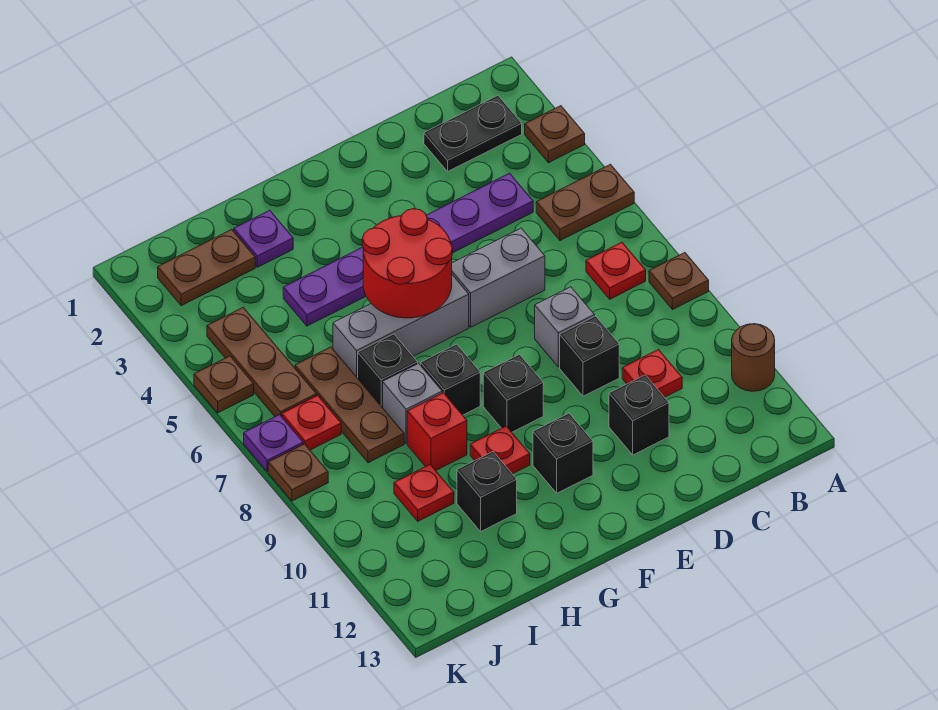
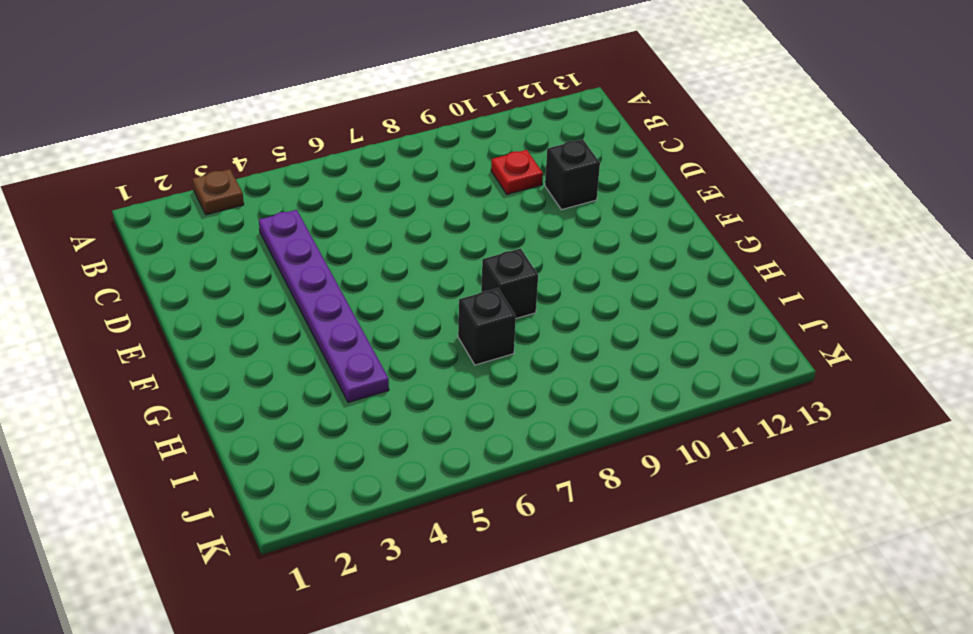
none -> brown 1x2 plate [536,164,634,241]
none -> brown 1x1 plate [649,253,709,310]
none -> brown 1x1 round brick [732,324,775,391]
none -> black 1x2 plate [424,96,522,171]

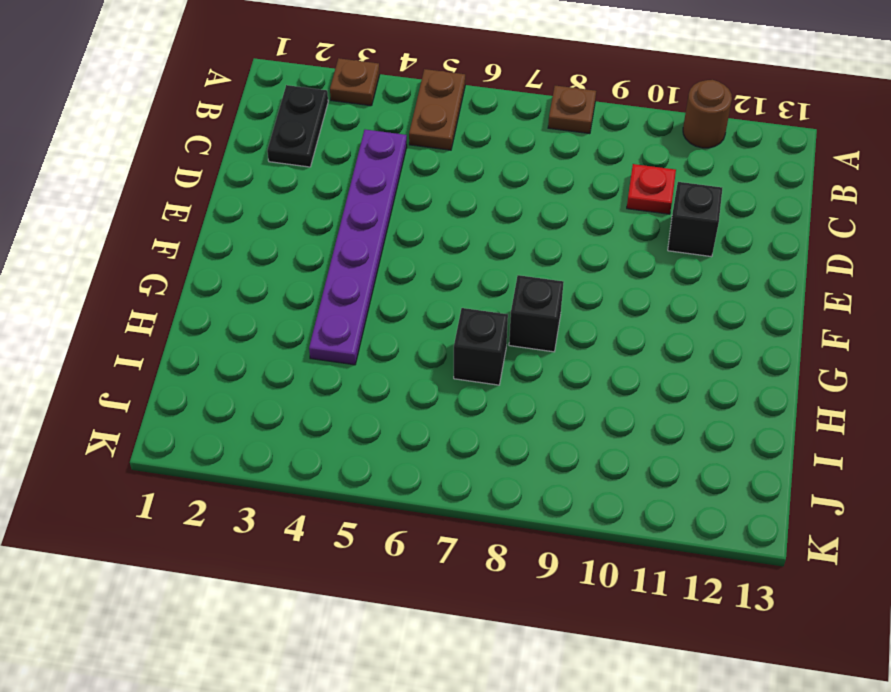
none -> red 1x1 plate [586,242,646,299]
none -> grey 1x2 brick [452,228,545,327]
none -> grey 1x1 brick [535,287,595,367]
none -> black 1x1 brick [560,316,619,396]

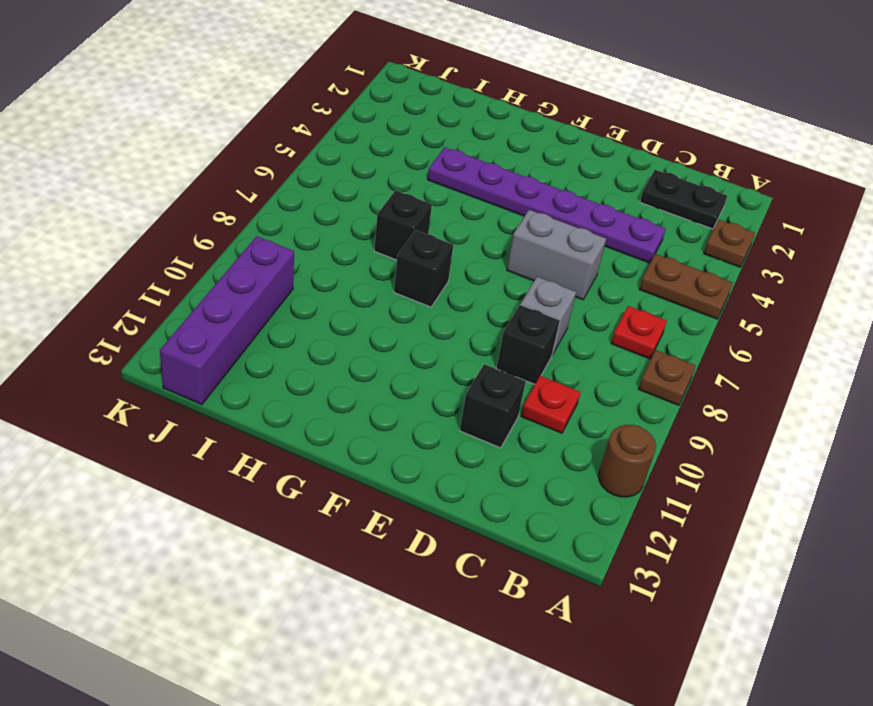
purple 1x4 brick [160,236,294,404] -> none
none -> grey 1x3 brick [333,275,469,378]
none -> black 1x1 brick [483,355,543,432]
none -> black 1x1 brick [533,413,593,493]
none -> red 1x1 plate [470,426,530,474]

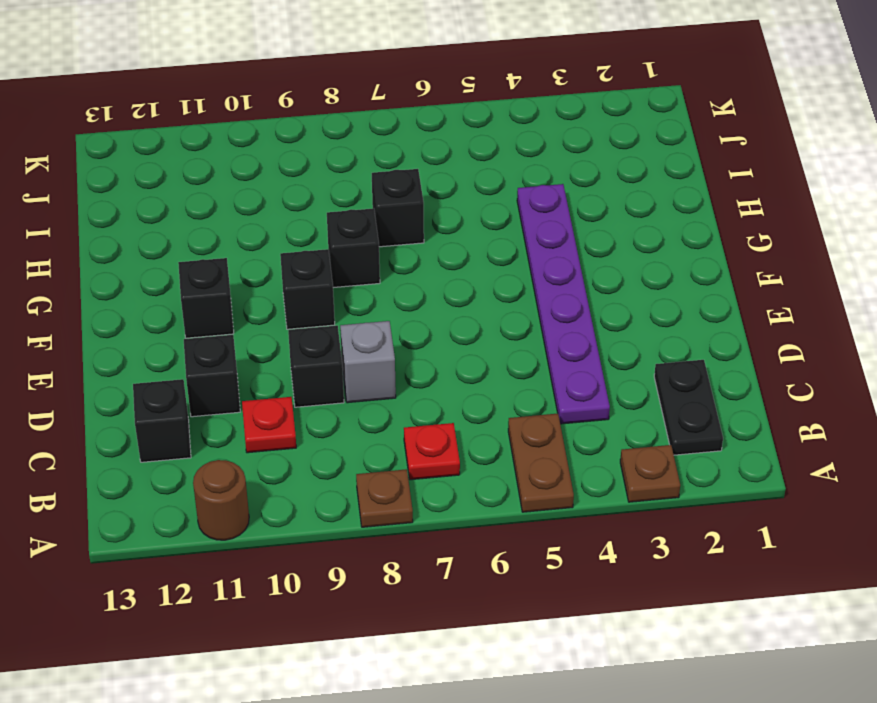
black 1x1 brick [133,379,191,462] -> black 1x1 brick moved to [457,452,517,531]
none -> grey 1x2 brick [452,228,545,327]
none -> grey 1x3 brick [333,275,469,378]
none -> red 1x1 plate [470,426,530,474]
none -> purple 1x1 plate [234,210,293,267]

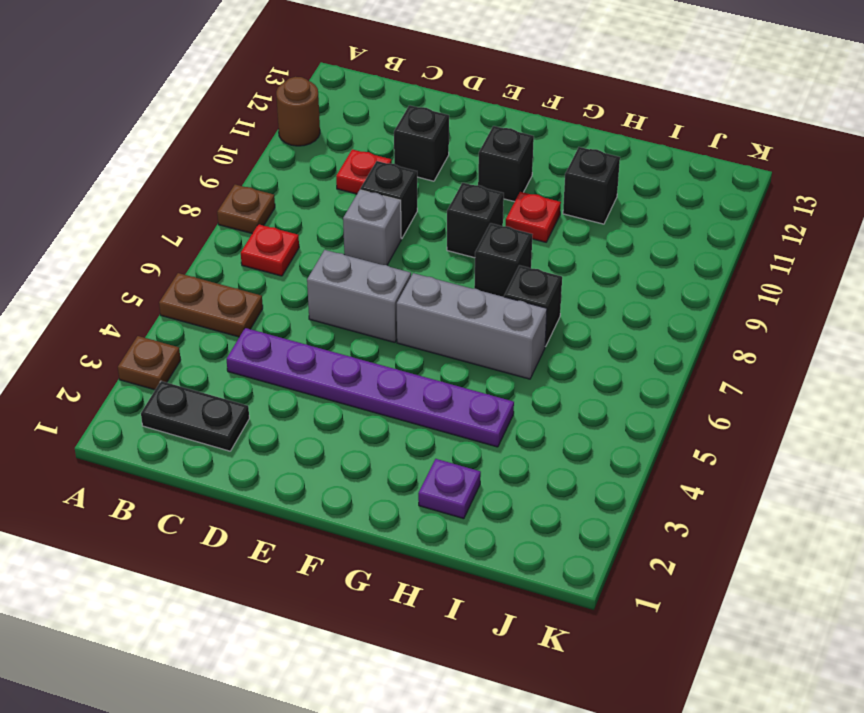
none -> grey 1x1 brick [383,363,442,444]
none -> red 1x1 brick [407,393,467,470]
none -> brown 1x2 plate [158,229,255,306]
none -> brown 1x3 plate [295,347,404,463]

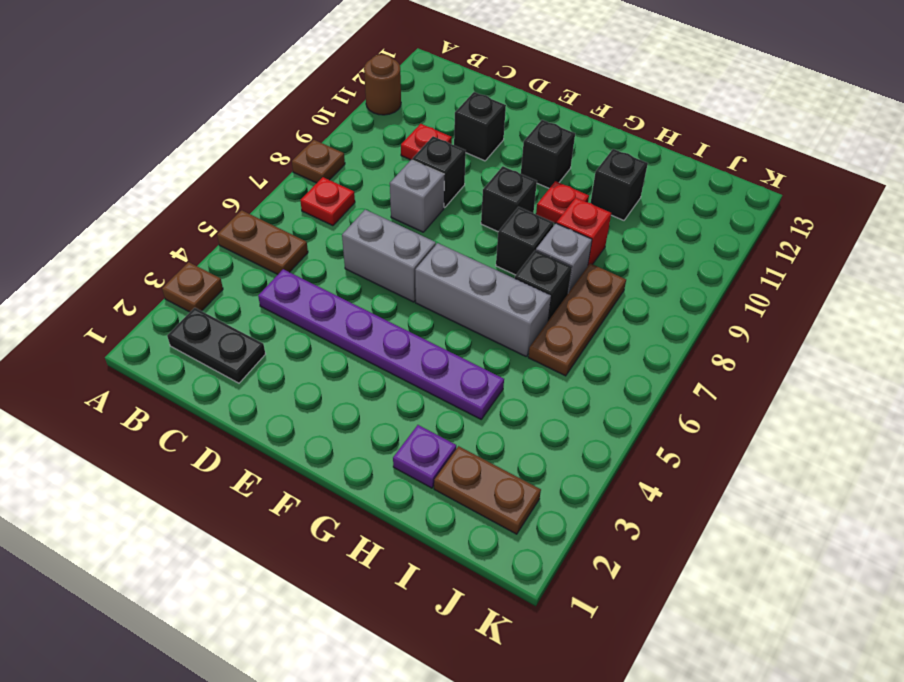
none -> red 1x1 plate [394,465,454,521]
none -> brown 1x3 plate [207,307,317,417]
none -> red 1x1 plate [282,395,341,450]
none -> brown 1x1 plate [194,356,254,413]

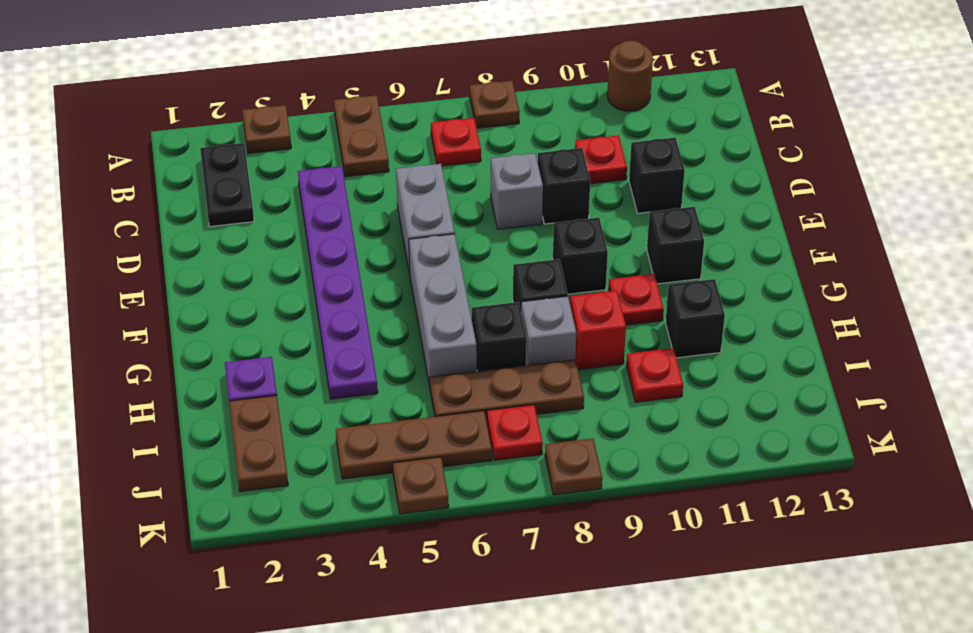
none -> purple 1x1 plate [244,415,303,472]
none -> red 2x2 round brick [362,209,453,318]

